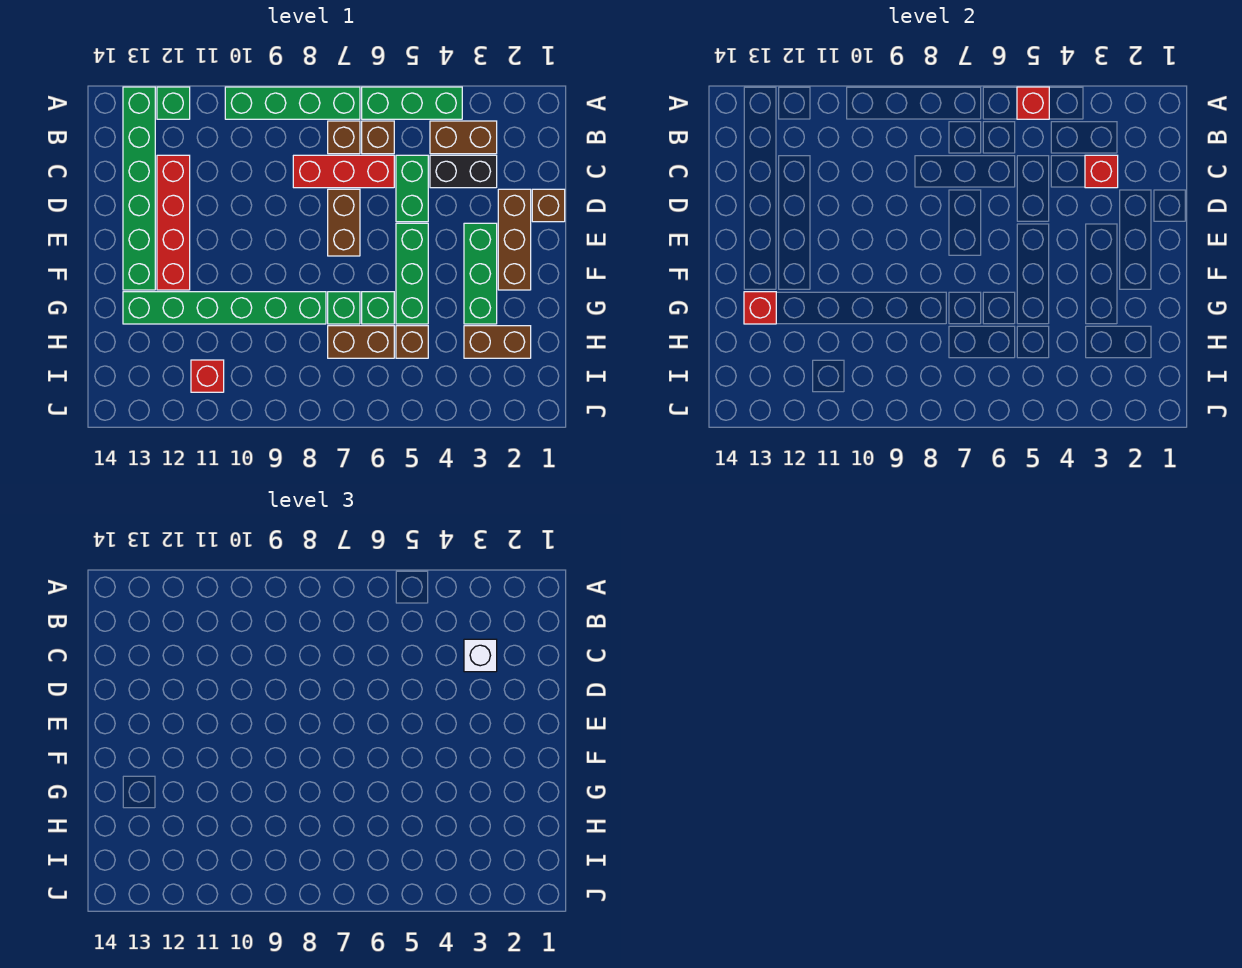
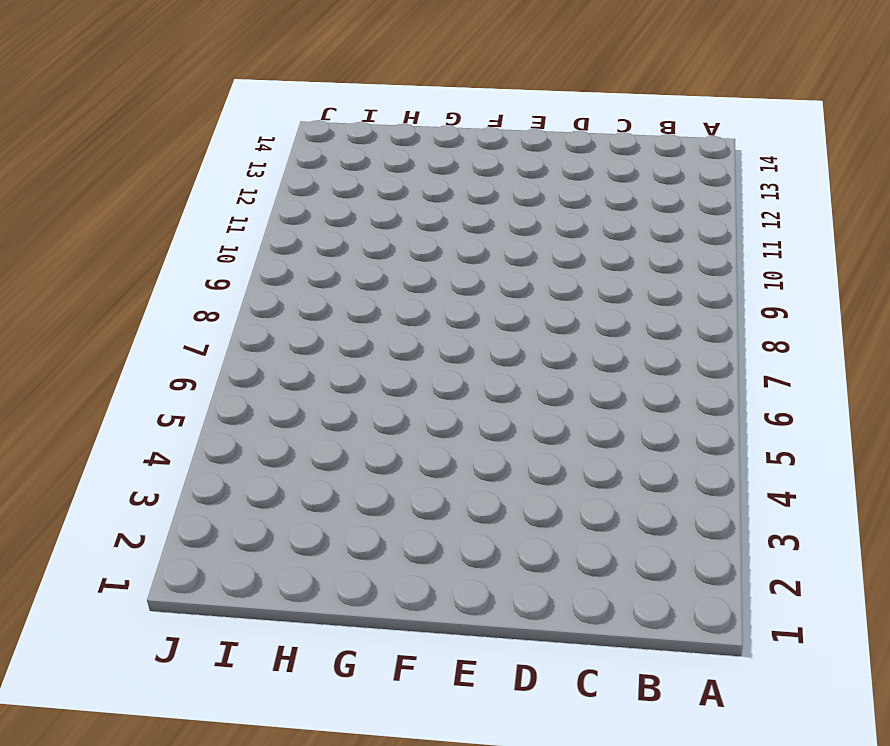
none -> green 1x3 brick [362,87,462,119]
none -> green 1x4 brick [225,87,360,119]
none -> green 1x1 brick [157,87,190,119]

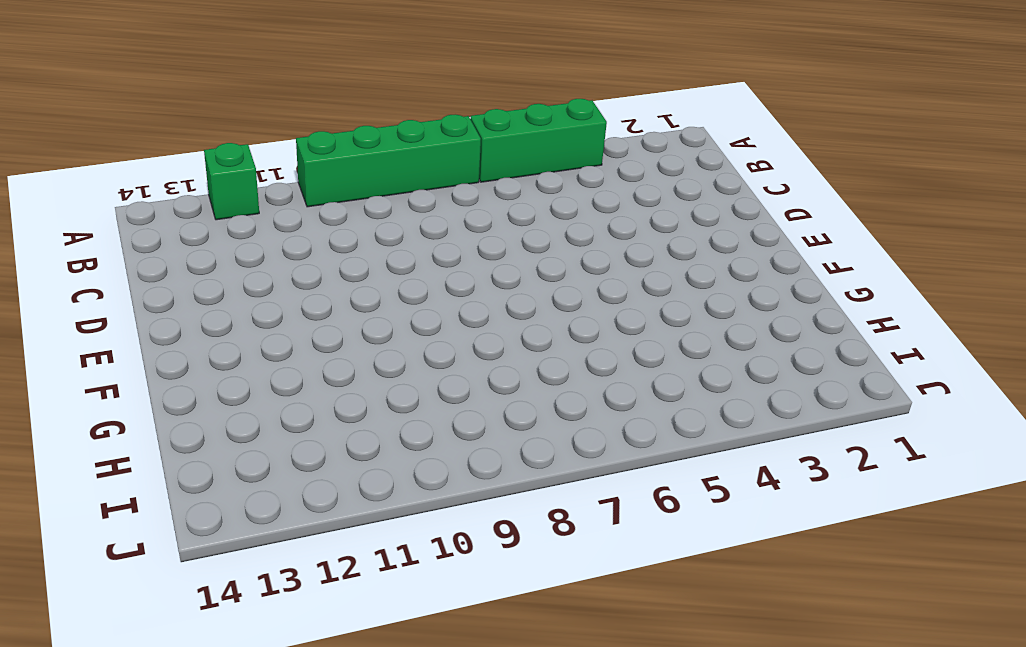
none -> green 1x6 brick [123,87,155,290]
none -> brown 1x2 brick [430,121,497,154]
none -> brown 1x1 brick [362,121,394,154]

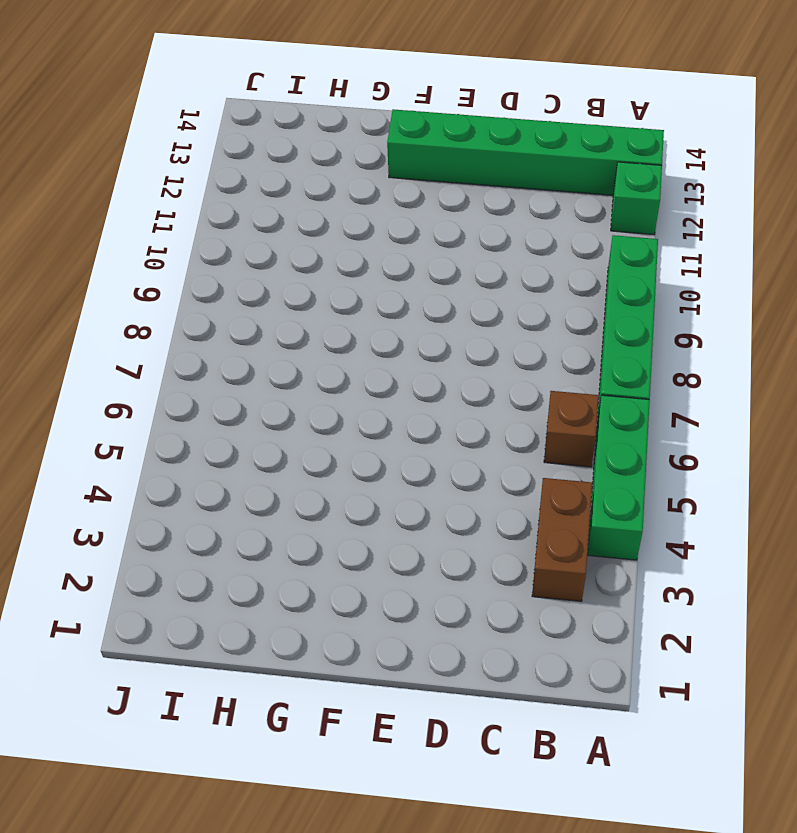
none -> brown 1x1 brick [328,121,360,154]
none -> black 1x2 brick [430,155,497,188]
none -> green 1x2 brick [396,155,428,222]

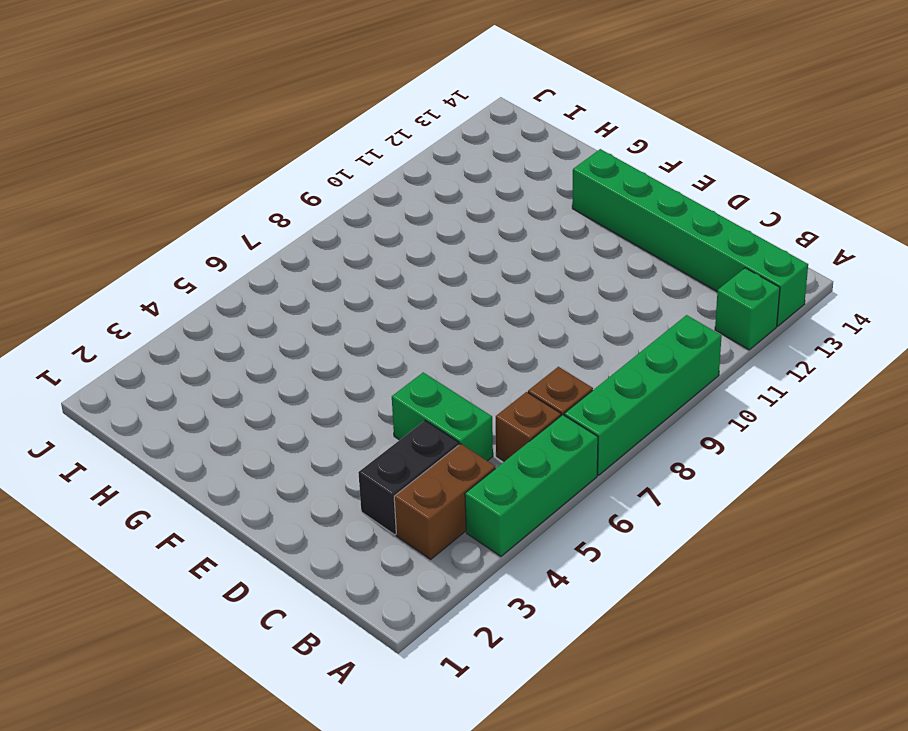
none -> red 1x3 brick [293,155,394,188]
none -> red 1x4 brick [157,155,190,290]
none -> brown 1x1 brick [532,189,565,222]

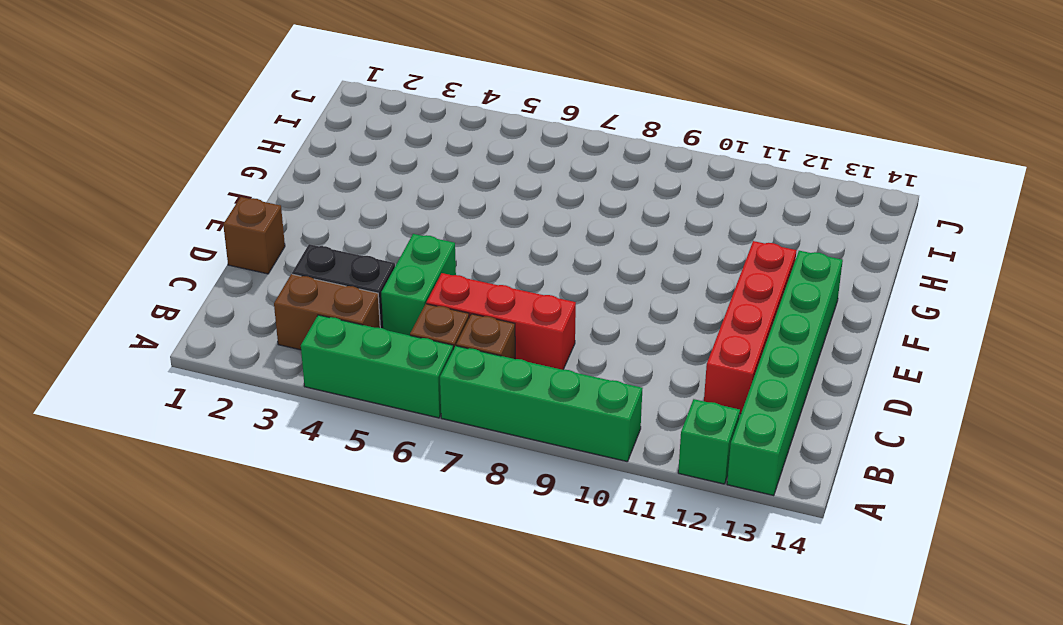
none -> brown 1x3 brick [498,189,531,290]
none -> brown 1x2 brick [328,189,360,256]
none -> green 1x3 brick [464,223,497,324]

